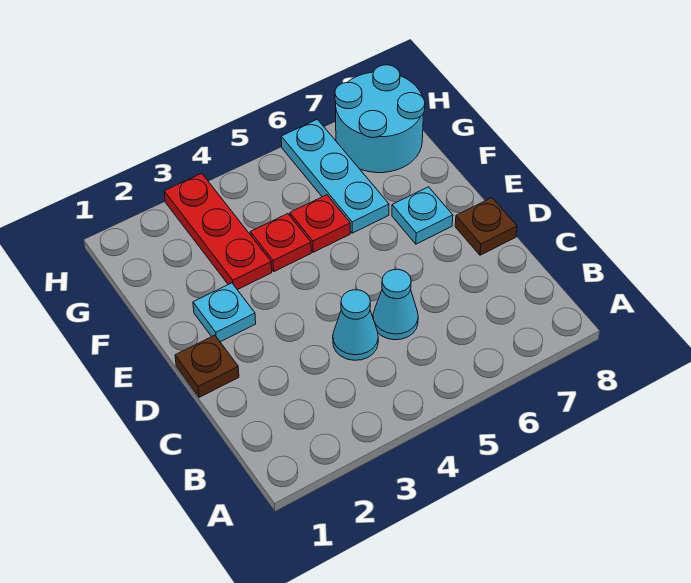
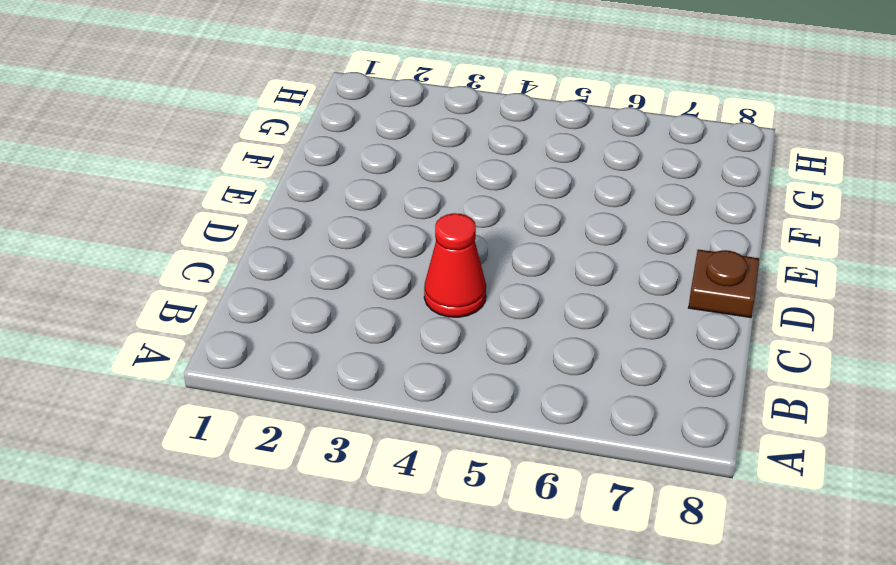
red 1x1 cone [424,213,486,317] -> cyan 1x1 cone [333,290,378,360]
none -> cyan 1x1 cone [373,269,418,340]
none -> brown 1x1 plate [175,335,239,397]

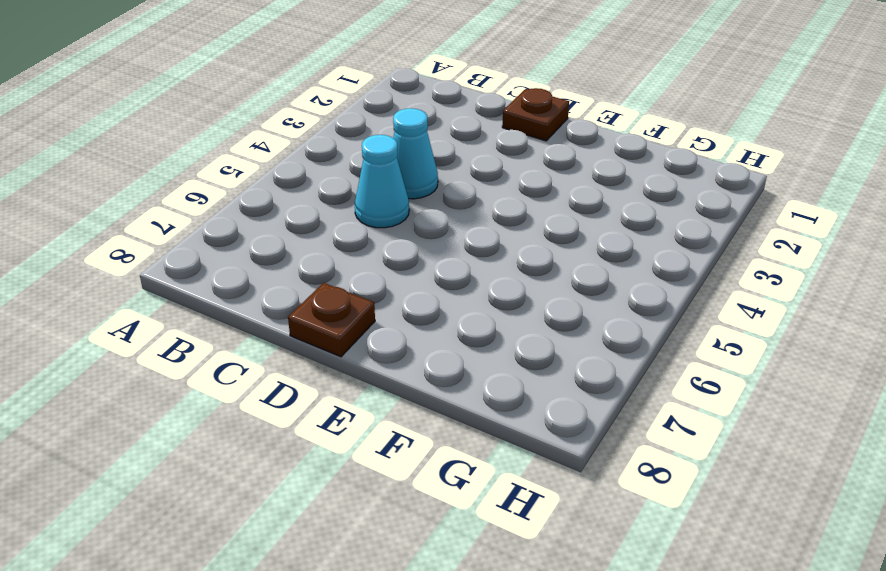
none -> cyan 1x1 plate [193,283,256,342]
none -> cyan 1x1 plate [392,187,453,244]

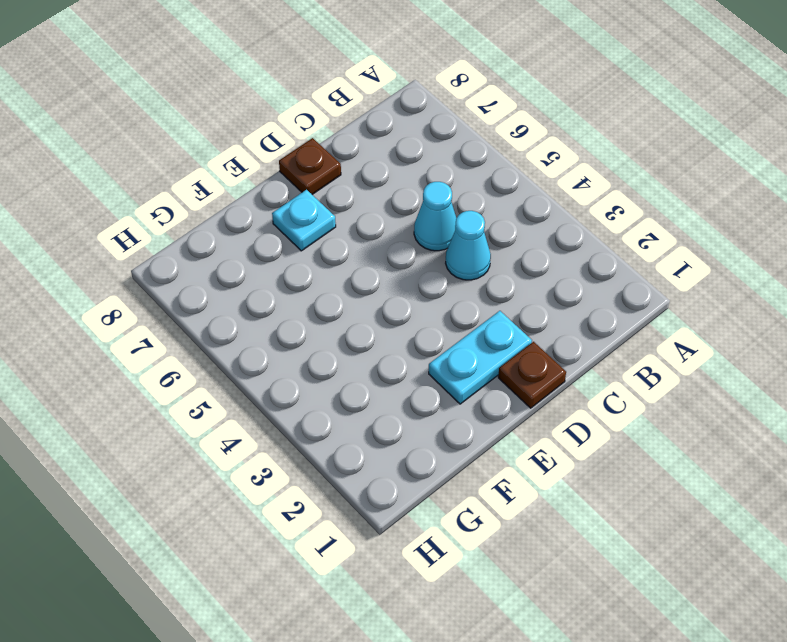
cyan 1x2 plate [429,311,532,404] -> cyan 1x1 plate [193,283,256,342]
none -> red 1x3 plate [164,173,272,290]
none -> red 1x1 plate [250,214,311,272]

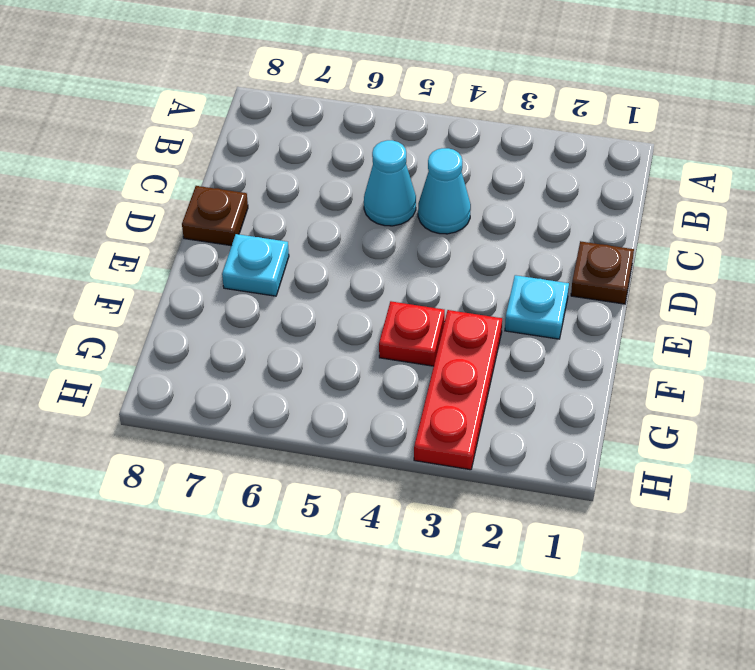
none -> red 1x1 plate [290,195,350,252]
none -> cyan 1x3 plate [281,119,389,233]

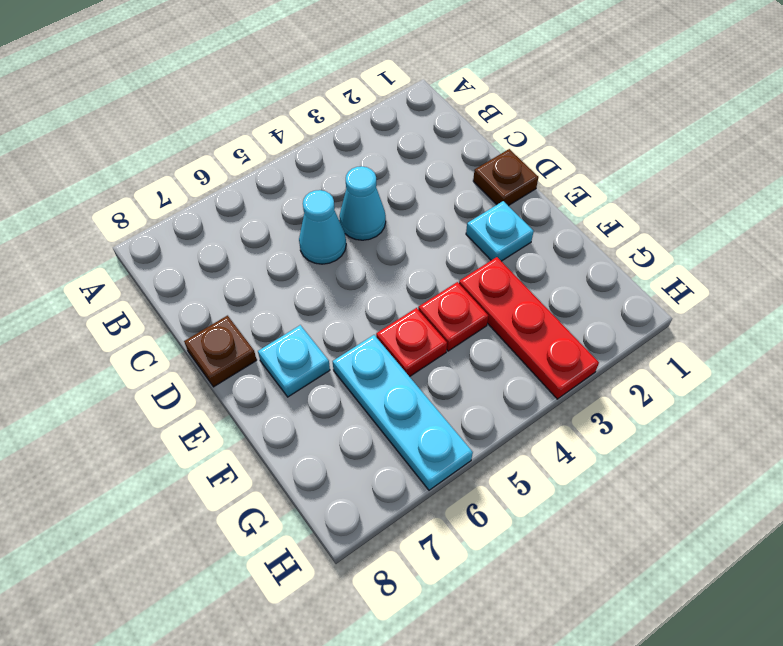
none -> cyan 2x2 round brick [335,65,425,173]

